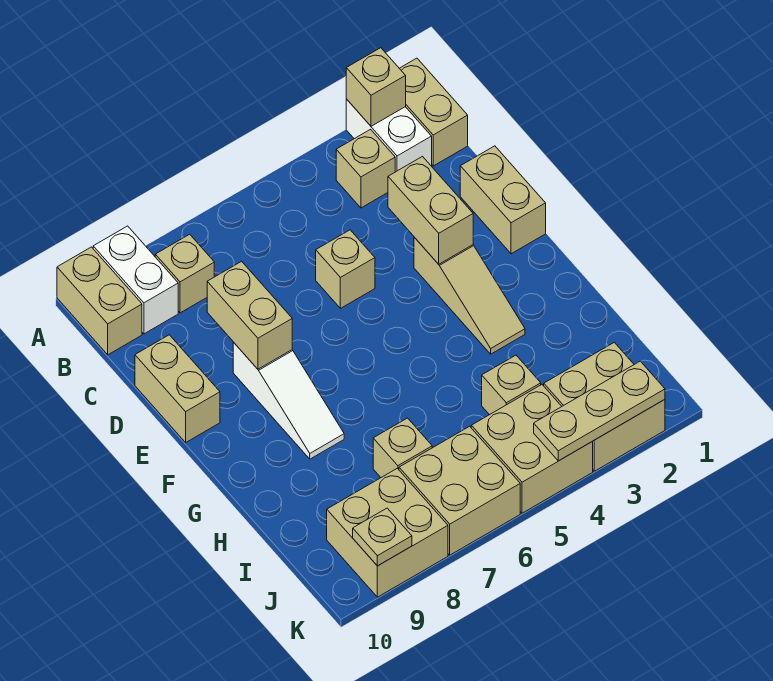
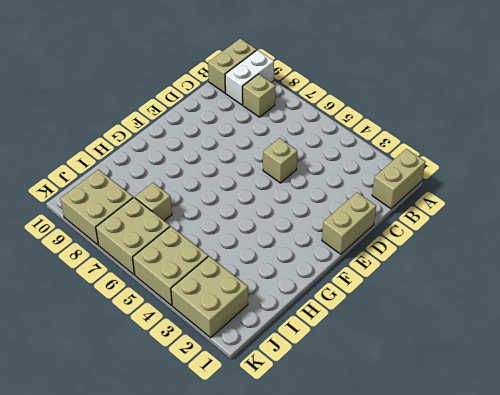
none -> white 1x2 brick [346,99,432,172]
none -> tan 1x1 brick [336,129,395,208]
none -> tan 1x2 brick [135,335,220,442]

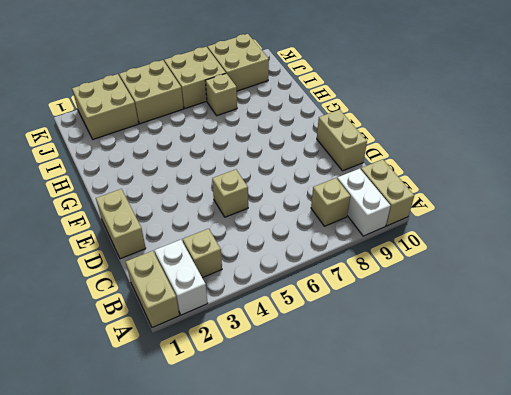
none -> tan 1x3 slope [414,237,525,354]
none -> white 1x3 slope [233,342,344,459]
none -> tan 1x1 brick [482,355,541,415]

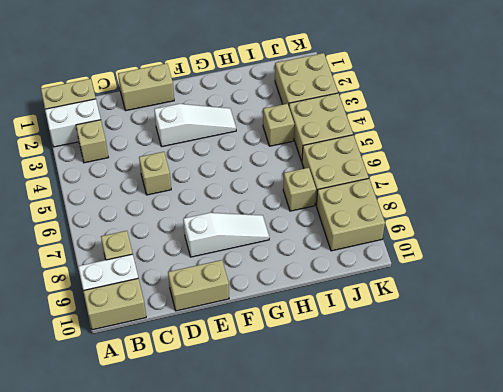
white 1x3 slope [154,104,236,147] -> tan 1x3 slope [414,237,525,354]
none -> tan 1x1 brick [346,48,406,126]
none -> tan 1x2 brick [388,157,473,264]
none -> tan 1x2 brick [207,261,292,369]

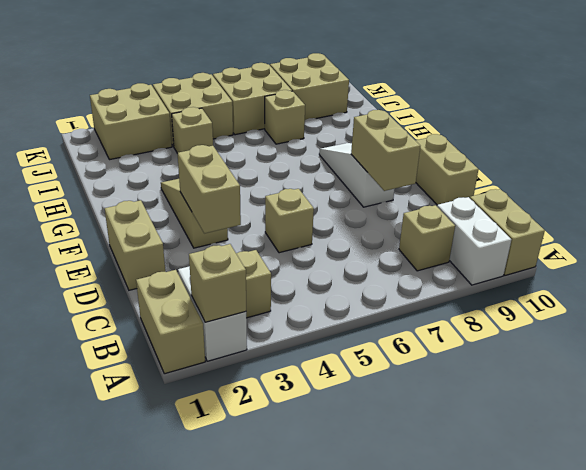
none -> tan 1x3 plate [534,361,665,461]
none -> tan 1x1 plate [353,508,412,566]

